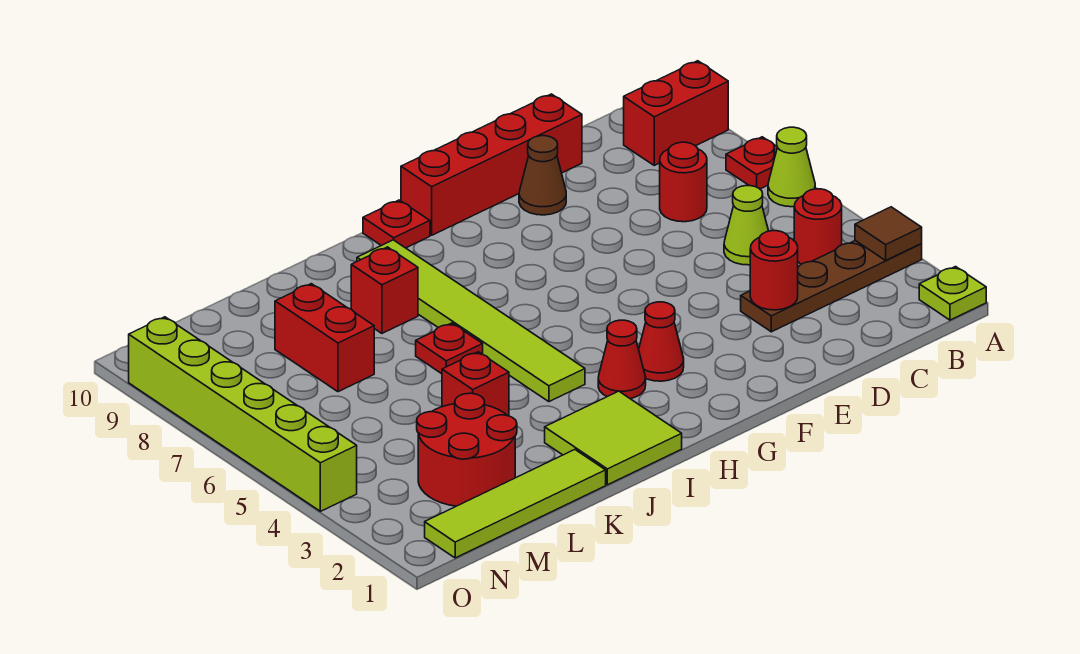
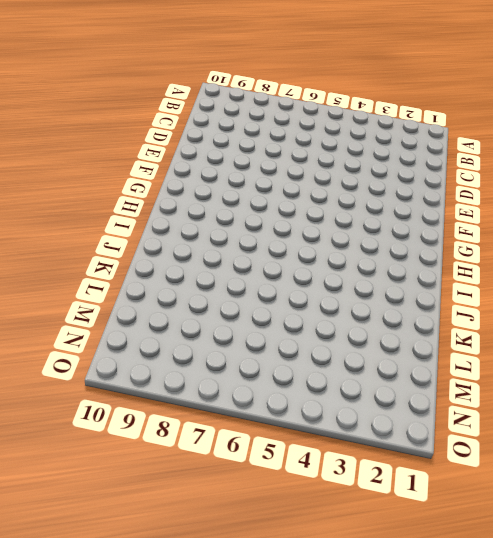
none -> lime 1x1 plate [919,267,986,320]
none -> brown 1x4 plate [741,241,922,332]
none -> lime 1x1 cone [768,127,815,207]

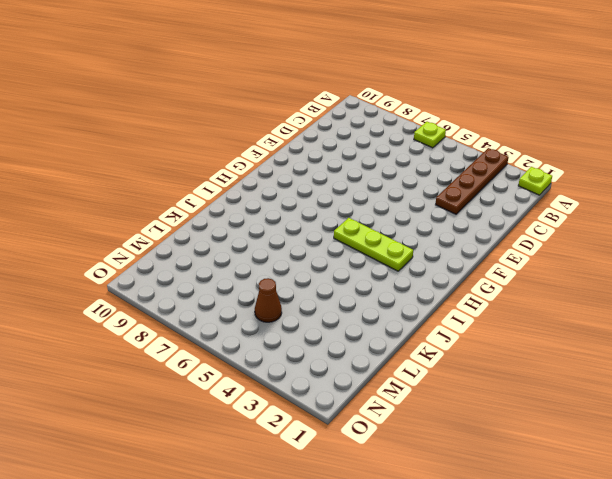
lime 1x1 plate [414,122,446,148] -> lime 1x1 cone [768,127,815,207]
lime 1x3 plate [334,218,413,271] -> red 1x1 cone [598,320,646,399]
brown 1x1 cone [255,278,282,322] -> brown 1x1 cone moved to [519,136,566,215]
none -> red 1x1 plate [726,137,777,189]
none -> red 1x2 brick [624,61,728,165]
none -> red 1x1 round brick [794,189,842,264]

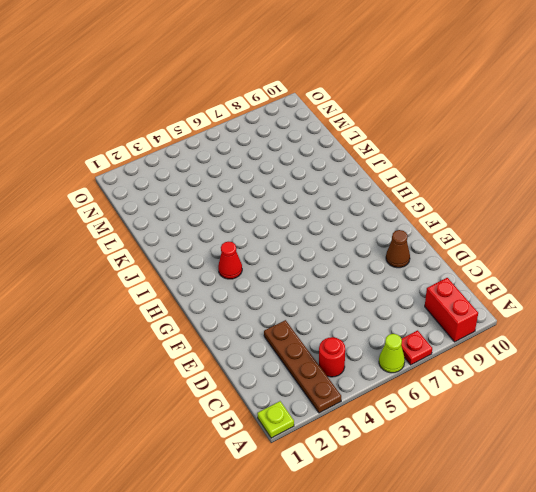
none -> lime 1x1 cone [724,186,768,265]
none -> red 1x1 round brick [660,142,707,222]
none -> red 1x4 brick [401,94,582,235]

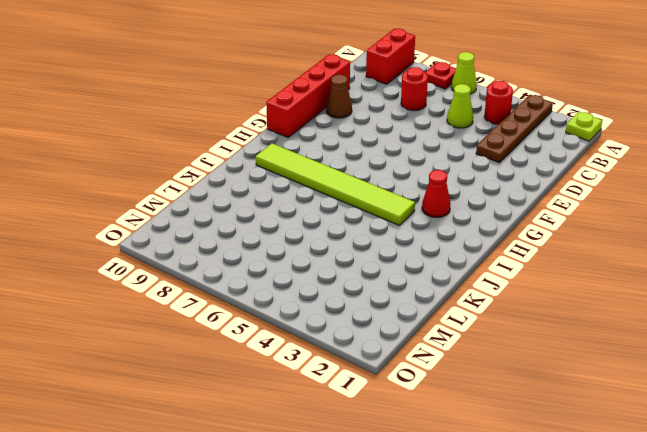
none -> red 1x1 cone [639,302,684,381]
none -> red 1x1 plate [363,200,430,248]
none -> lime 2x2 tile [545,391,682,485]

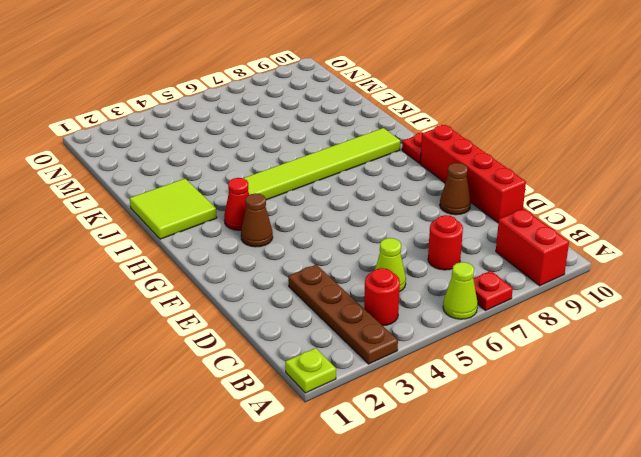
brown 1x1 cone [241,193,273,247] -> red 1x1 cone [639,302,684,381]
none -> red 1x1 plate [416,323,483,374]
none -> red 1x1 brick [351,247,418,333]
none -> lime 1x4 tile [425,450,606,558]

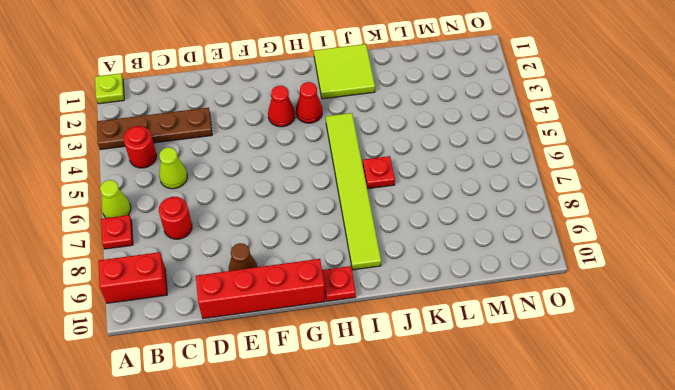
none -> red 1x1 brick [351,247,418,333]
none -> lime 1x4 tile [425,450,606,558]
none -> red 1x1 brick [442,352,509,416]

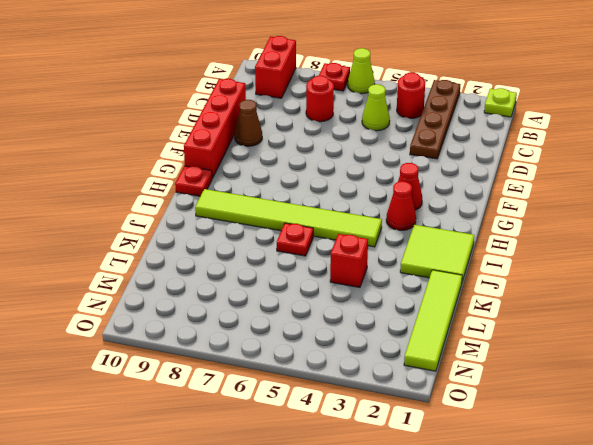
none -> red 1x1 brick [351,247,418,333]
none -> red 2x2 round brick [417,393,517,506]
none -> red 1x2 brick [275,284,374,392]

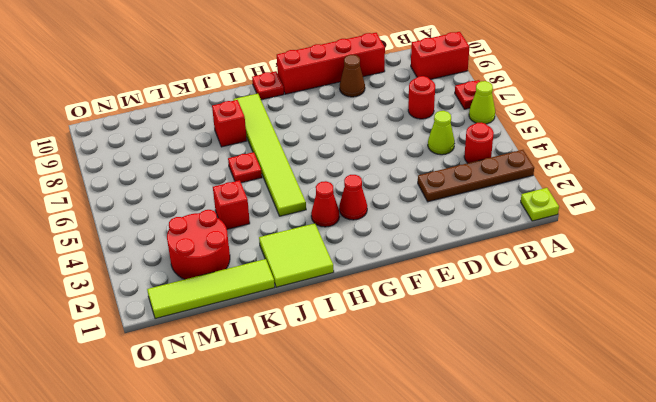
none -> red 1x2 brick [275,284,374,392]
none -> lime 1x6 brick [129,317,357,511]
none -> brown 1x1 tile [855,207,922,260]

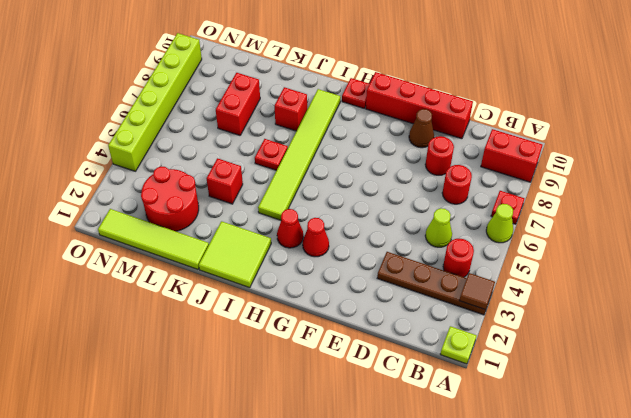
red 1x1 round brick [425,136,454,175] -> red 1x1 round brick moved to [750,231,798,310]

